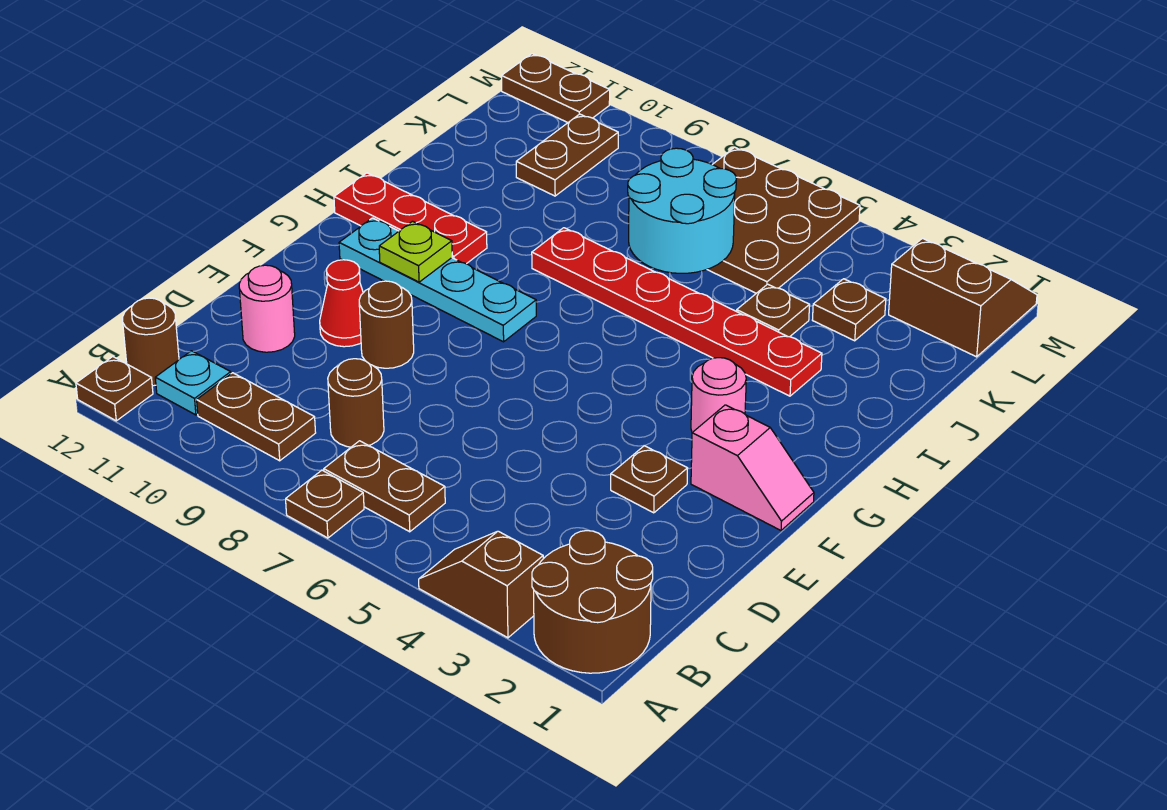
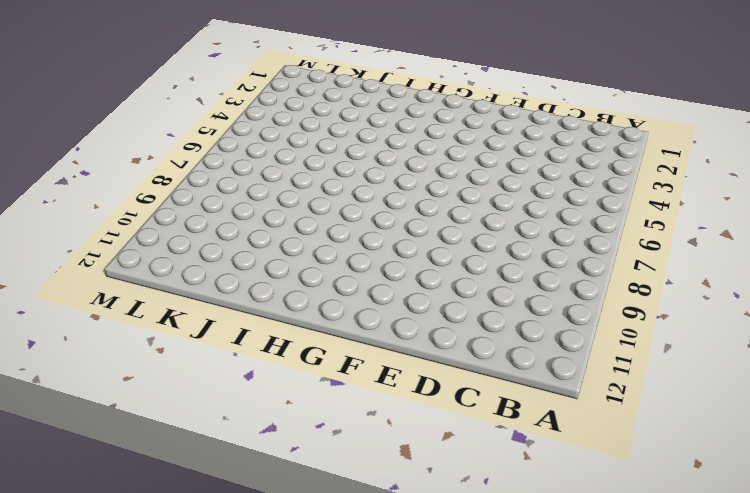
none -> brown 2x2 round brick [532,531,653,673]
none -> brown 1x2 slope [419,531,543,638]
none -> brown 1x1 plate [286,470,364,538]

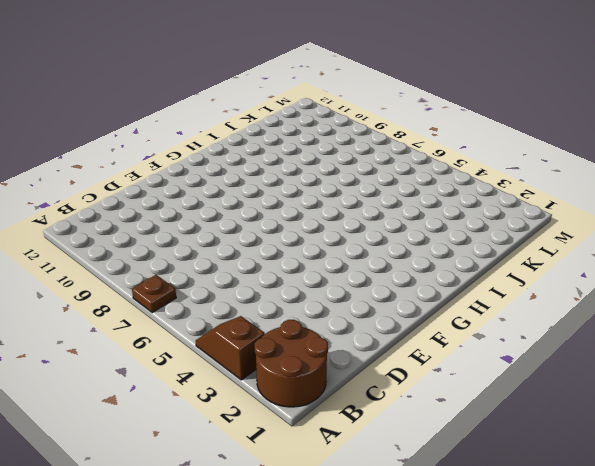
none -> brown 1x1 plate [76,357,153,421]
none -> brown 1x2 plate [324,441,445,532]
none -> brown 1x2 plate [197,373,316,461]

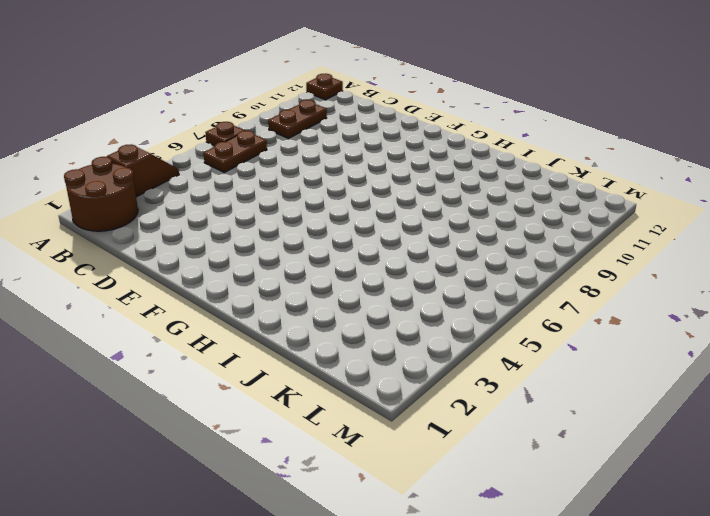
none -> cyan 1x1 plate [155,351,231,415]
none -> brown 1x1 round brick [123,298,179,386]
none -> brown 1x1 round brick [328,359,384,447]

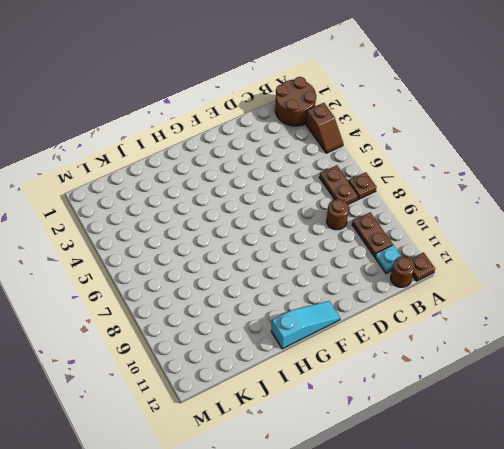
cyan 1x3 slope [271,301,340,349] -> red 1x3 plate [334,173,487,264]
none -> pink 1x1 round brick [239,265,295,352]
none -> brown 1x1 plate [611,446,688,513]
none -> brown 1x1 round brick [359,281,414,368]

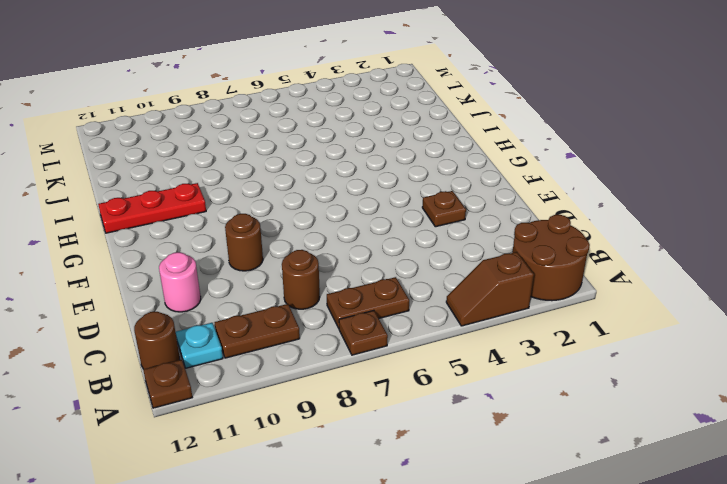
none -> red 1x1 cone [320,260,363,347]
none -> pink 1x2 slope [691,405,814,530]
none -> pink 1x1 round brick [691,358,746,433]

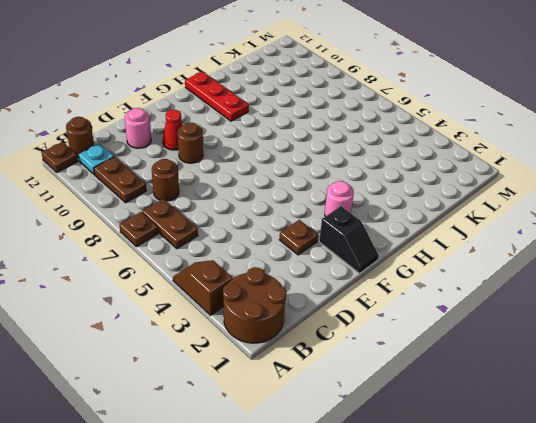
black 1x2 slope [319,206,379,273] -> pink 1x2 slope [691,405,814,530]
none -> cyan 1x4 plate [339,218,536,342]
none -> red 1x6 plate [532,228,822,396]
none -> brown 1x1 plate [737,284,810,337]

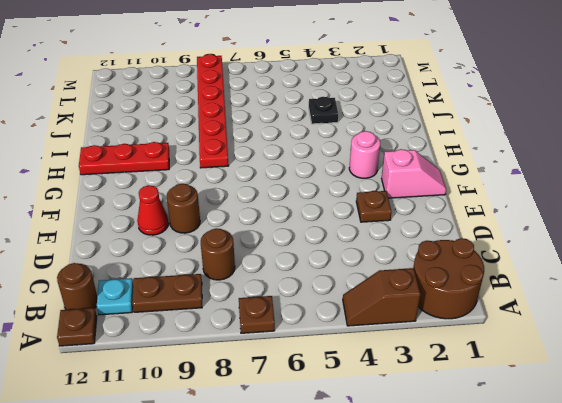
red 1x6 plate [197,54,229,168] -> red 1x6 plate turned to [532,228,822,396]
black 1x1 plate [309,97,338,124] -> brown 1x1 plate [737,284,810,337]
none -> brown 1x2 plate [324,441,445,532]
none -> pink 1x1 round brick [239,265,295,352]
none -> cyan 1x4 plate [339,218,536,342]

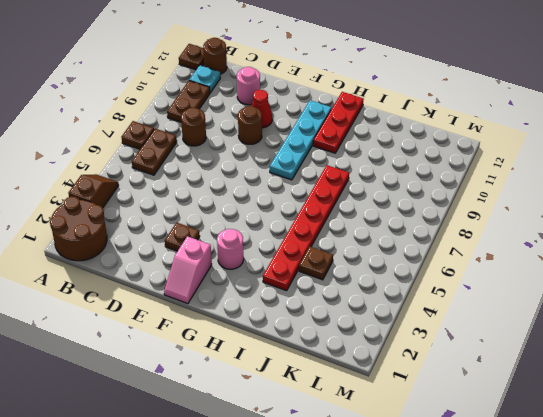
none -> brown 1x1 plate [813,279,886,341]
none -> brown 3x3 plate [707,147,860,293]
none -> brown 1x2 plate [516,114,618,196]

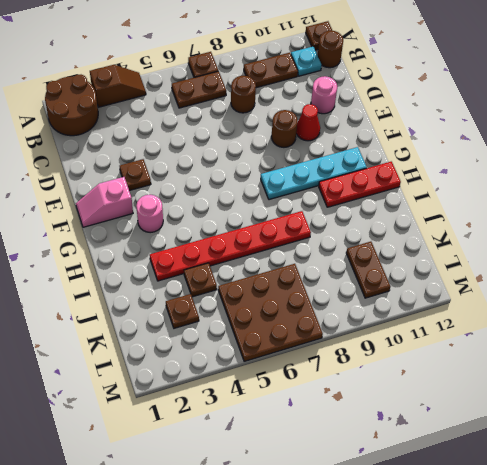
none -> brown 2x2 slope [889,238,1037,357]
none -> brown 1x2 plate [501,54,610,123]
none -> lime 1x1 plate [379,221,452,282]

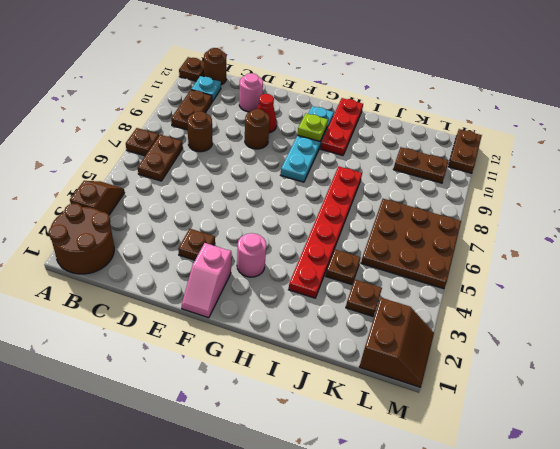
none -> cyan 2x2 round brick [628,148,736,273]

